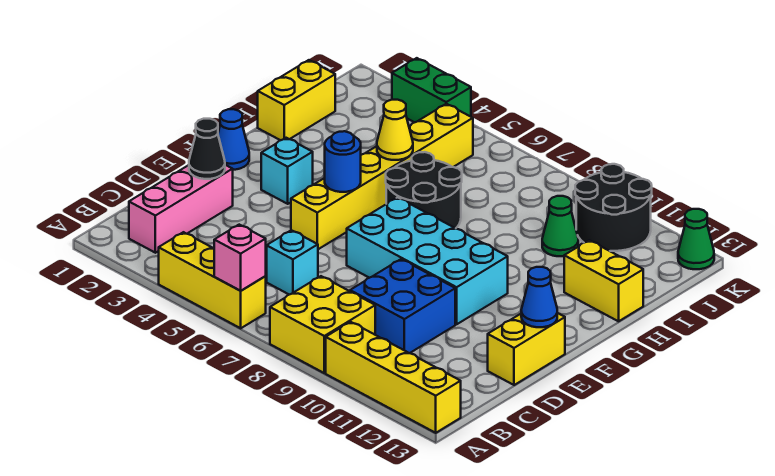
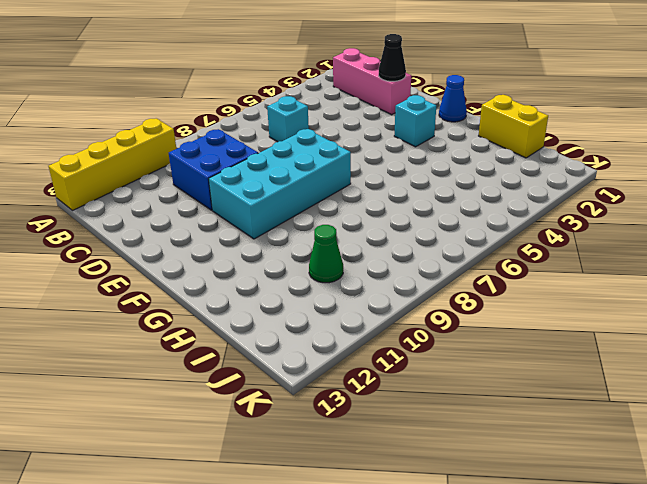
none -> yellow 1x3 brick [159,232,266,328]
none -> yellow 2x2 brick [270,276,375,373]
none -> yellow 1x2 brick [488,313,565,385]

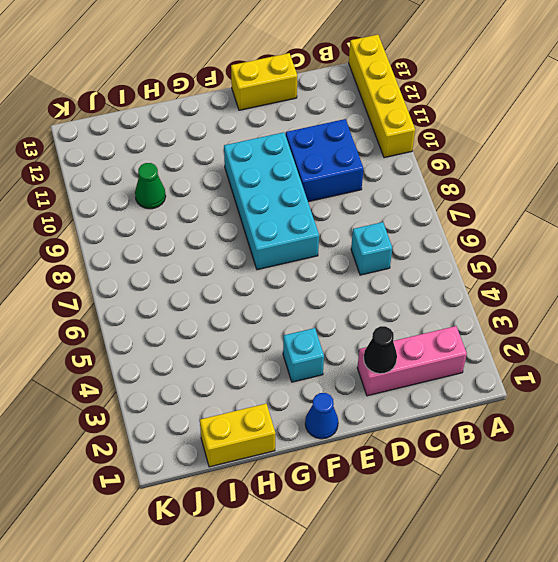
none -> yellow 1x3 brick [159,232,266,328]
none -> yellow 2x2 brick [270,276,375,373]
none -> yellow 1x6 brick [291,104,473,249]

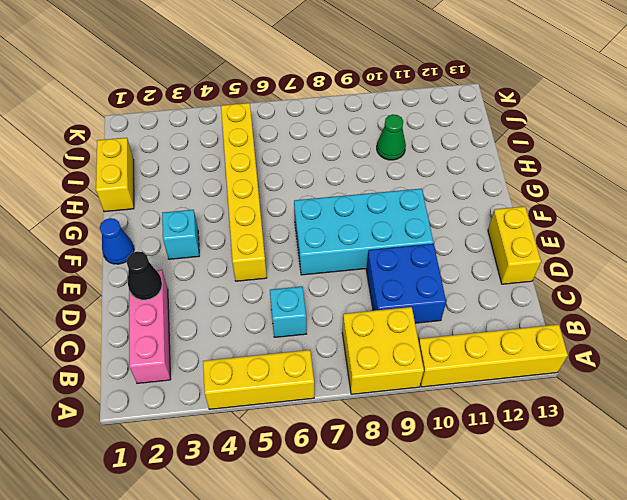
none -> black 2x2 round brick [386,152,462,228]
none -> yellow 1x2 brick [564,240,643,321]
none -> black 2x2 round brick [575,164,652,251]

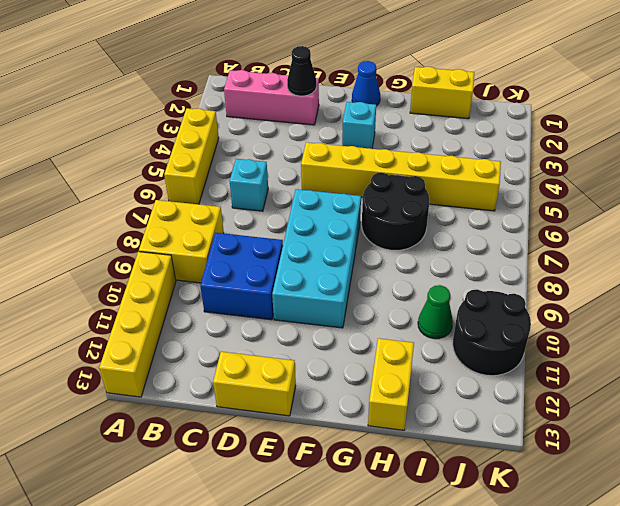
none -> green 1x2 brick [392,58,471,122]
none -> green 1x1 cone [678,209,714,269]
none -> pink 1x1 brick [214,225,266,291]

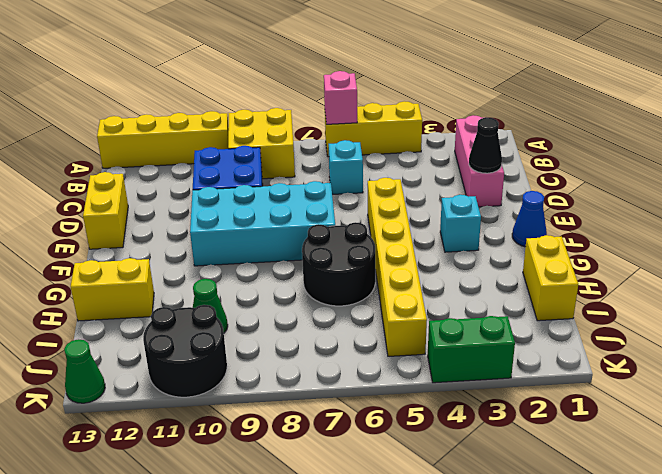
none -> blue 1x1 cone [521,267,557,327]
none -> blue 1x1 round brick [325,131,361,192]
none -> yellow 1x1 cone [377,100,413,160]

